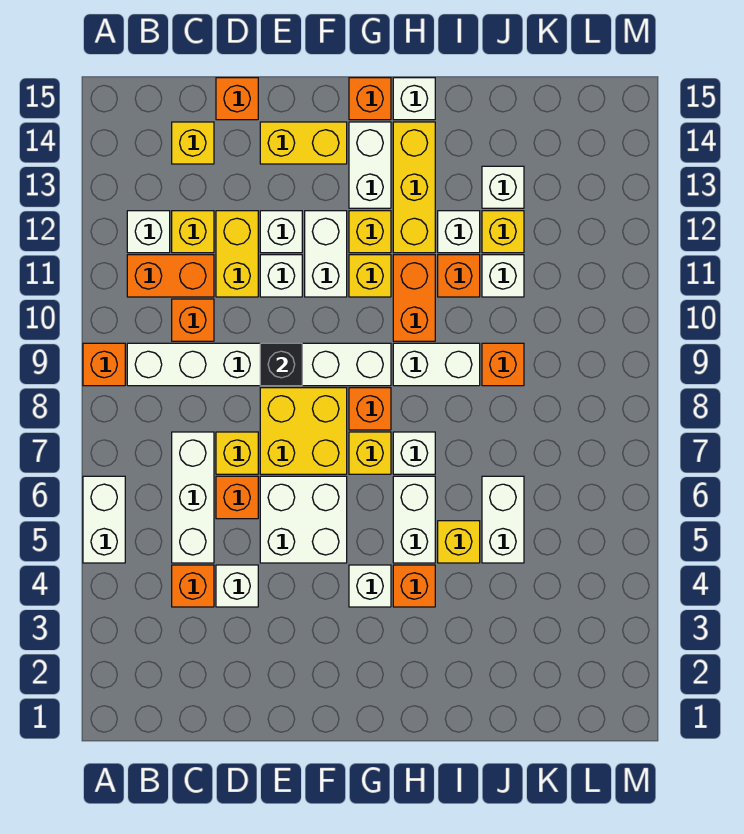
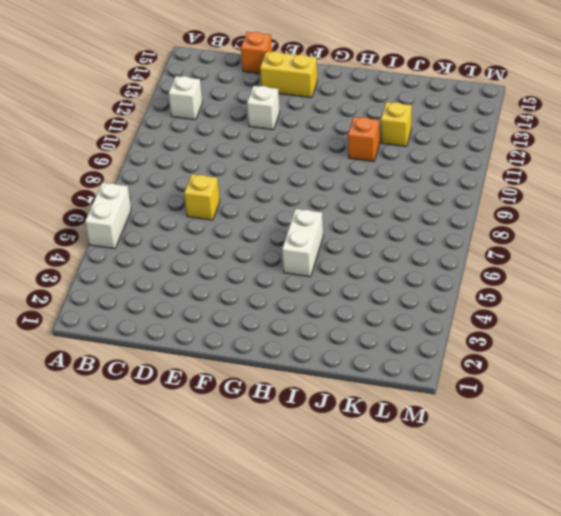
none -> orange 1x1 brick [83,343,125,386]
none -> white 1x6 brick [127,343,391,386]
none -> orange 1x2 brick [127,255,214,297]
none -> orange 1x1 brick [172,565,214,607]

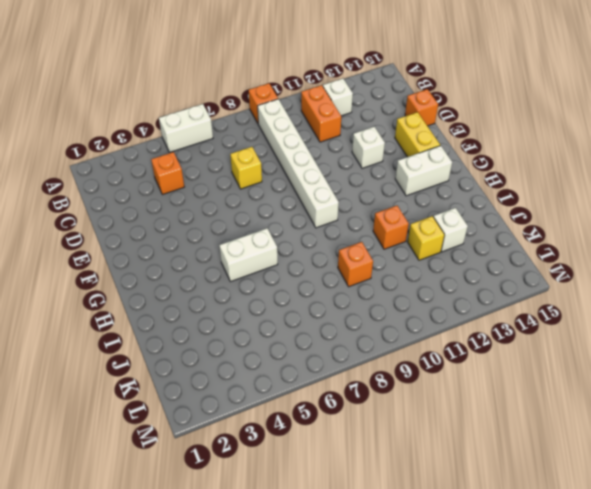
none -> white 1x3 brick [172,432,214,563]
none -> orange 1x1 brick [172,299,214,341]
none -> yellow 1x1 brick [172,211,214,253]
none -> yellow 1x1 brick [172,122,214,164]

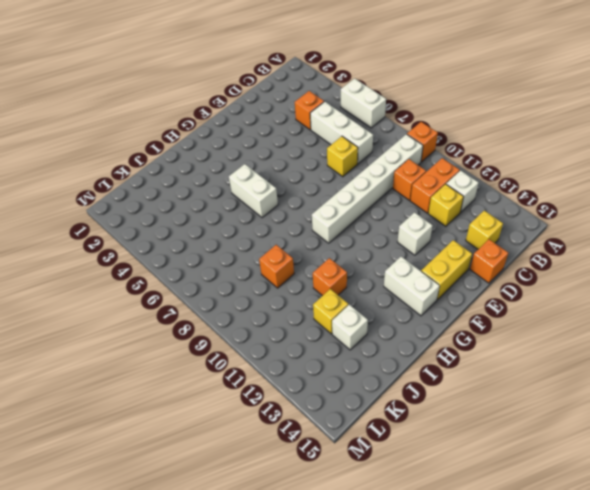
none -> white 1x1 brick [216,565,258,607]
none -> orange 1x1 brick [216,476,258,519]
none -> yellow 1x2 brick [216,211,258,297]
none -> white 2x2 brick [260,476,347,563]

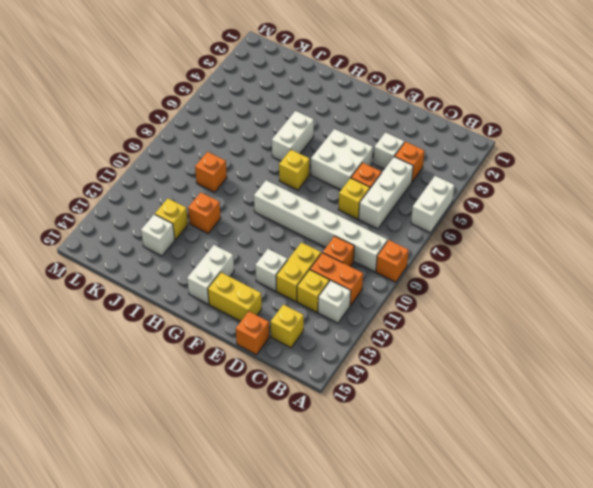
none -> yellow 2x2 brick [260,388,347,474]
none -> white 1x1 brick [260,255,302,297]
none -> white 1x2 brick [305,211,347,297]
none -> white 1x1 brick [349,565,391,607]

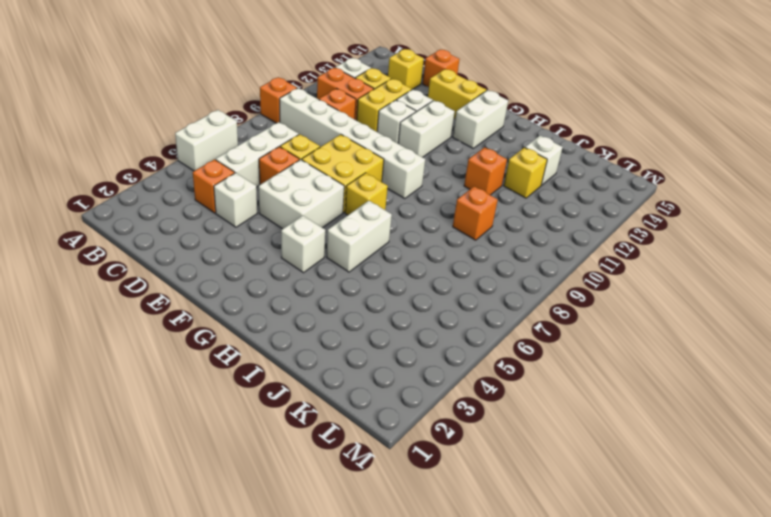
none -> orange 1x1 brick [349,388,391,430]
none -> yellow 1x1 brick [349,255,391,297]
none -> yellow 1x1 brick [349,211,391,253]
none -> orange 1x1 brick [349,78,391,120]

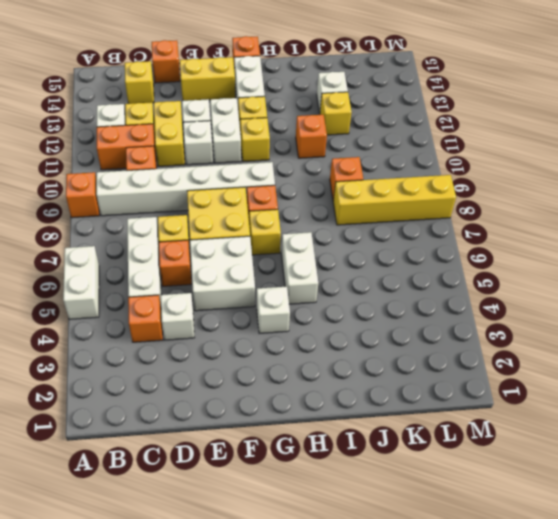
yellow 1x4 brick [333,175,456,225] -> none
none -> orange 1x1 brick [393,565,435,607]
none -> white 1x1 brick [393,432,435,474]
none -> white 1x2 brick [393,343,480,386]
none -> orange 1x2 brick [393,255,435,341]

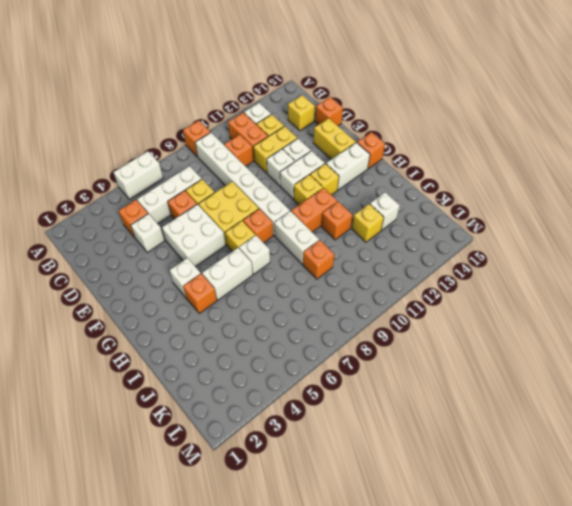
none -> yellow 1x3 brick [393,122,435,253]
none -> white 1x1 brick [393,78,435,120]
none -> yellow 1x1 brick [438,521,480,563]
none -> white 1x1 brick [438,211,480,253]

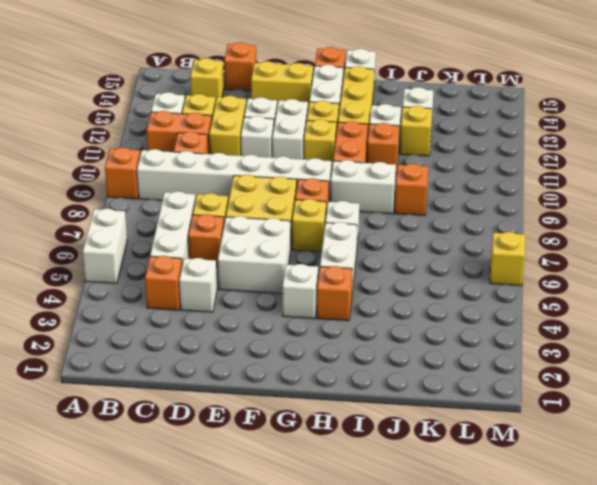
yellow 1x1 brick [490,232,525,286] -> yellow 1x1 brick moved to [438,521,480,563]
none -> white 1x2 brick [482,476,524,563]
none -> white 1x1 brick [482,255,524,297]
none -> black 1x1 brick [260,343,302,386]

